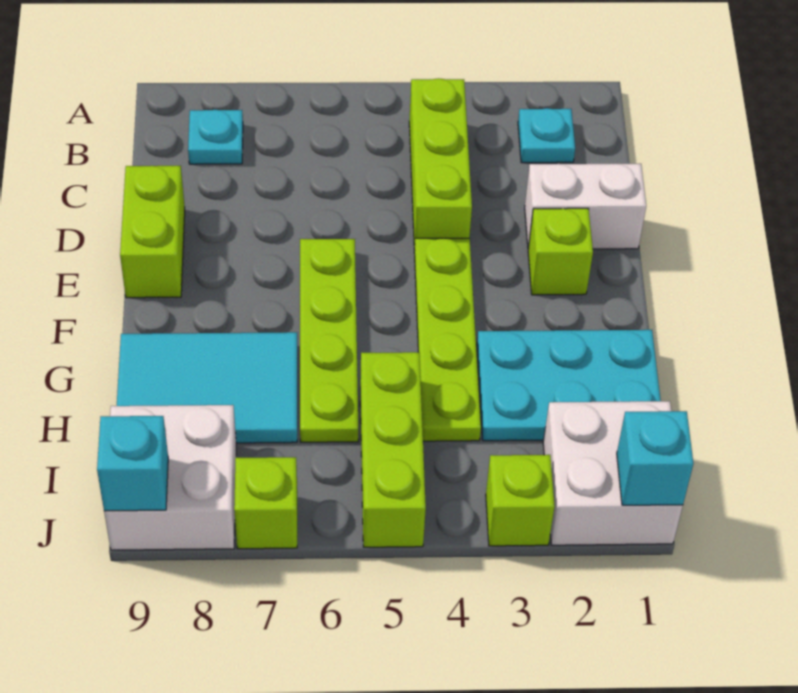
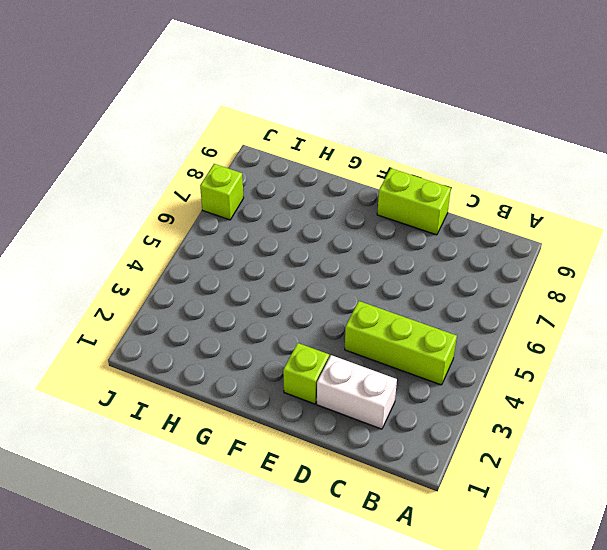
white 1x2 brick [317,355,397,429] -> white 1x2 brick turned to [525,164,646,249]
none -> cyan 1x1 plate [518,108,575,163]
none -> cyan 1x1 plate [188,110,243,164]
none -> lime 1x4 plate [414,238,481,441]

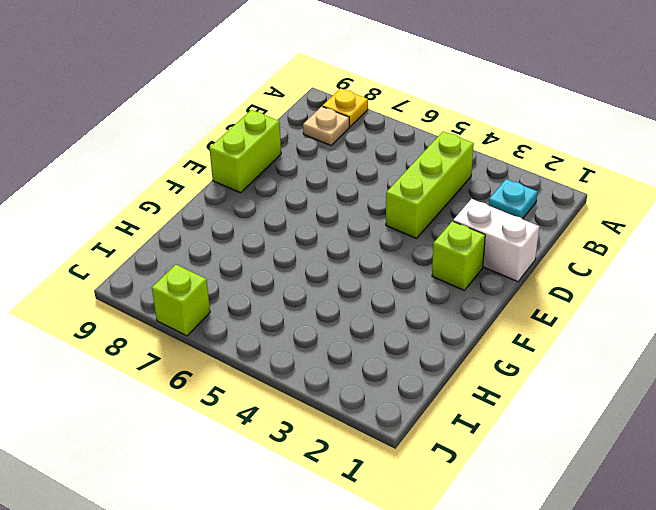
yellow 1x1 plate [323,89,368,127] -> none
tan 1x1 plate [303,106,349,146] -> cyan 1x1 plate [188,110,243,164]
none -> lime 1x4 plate [414,238,481,441]
none -> lime 1x4 plate [300,239,358,442]
none -> cyan 2x3 plate [477,330,661,441]

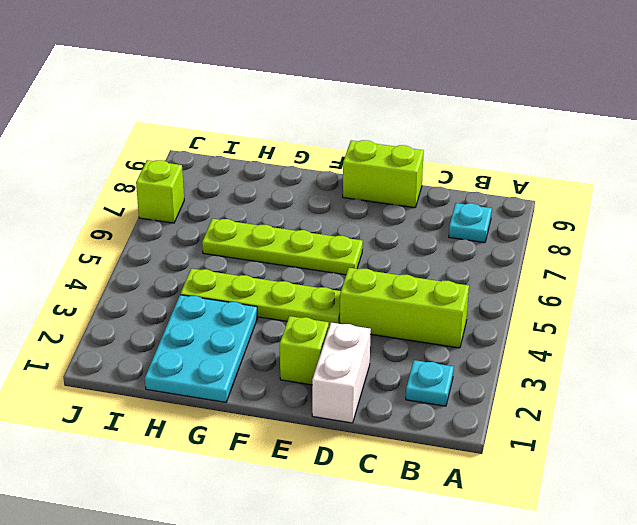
none -> cyan 2x3 tile [117,332,297,443]
none -> lime 1x3 brick [360,352,426,547]
none -> white 2x2 brick [543,401,683,545]

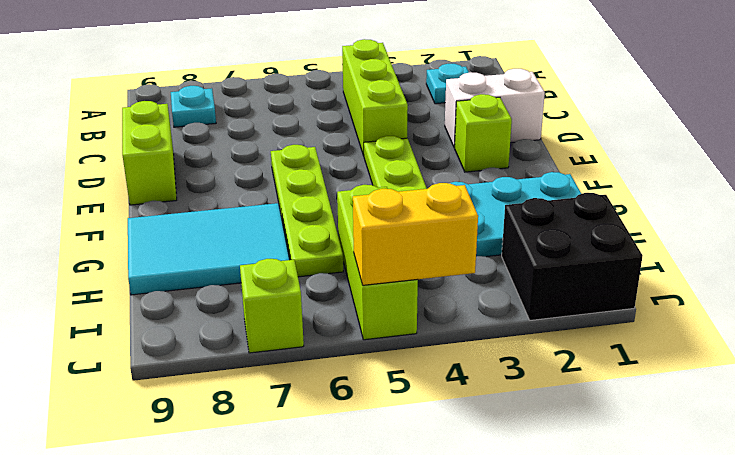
black 2x2 brick [502,193,643,320] -> white 2x2 brick [543,401,683,545]
yellow 1x2 brick [353,183,478,285] -> none
none -> white 2x2 brick [104,405,236,550]
none -> lime 1x1 brick [486,455,555,546]
none -> cyan 1x1 brick [617,411,693,505]

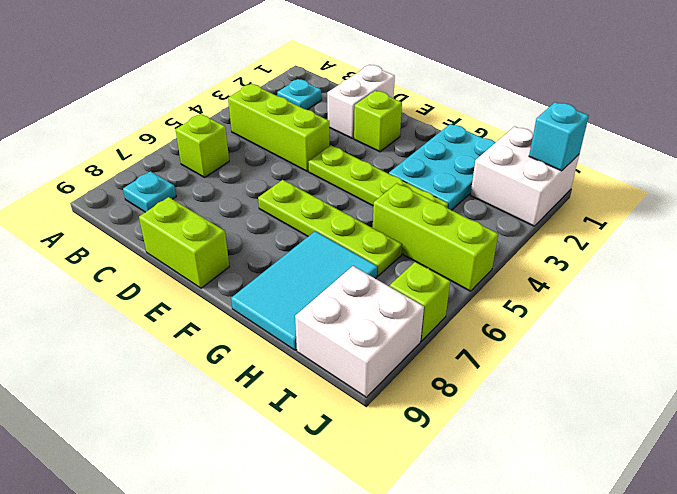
lime 1x1 brick [176,114,229,177] -> lime 1x1 brick moved to [486,455,555,546]
none -> cyan 1x1 brick [97,416,168,511]

